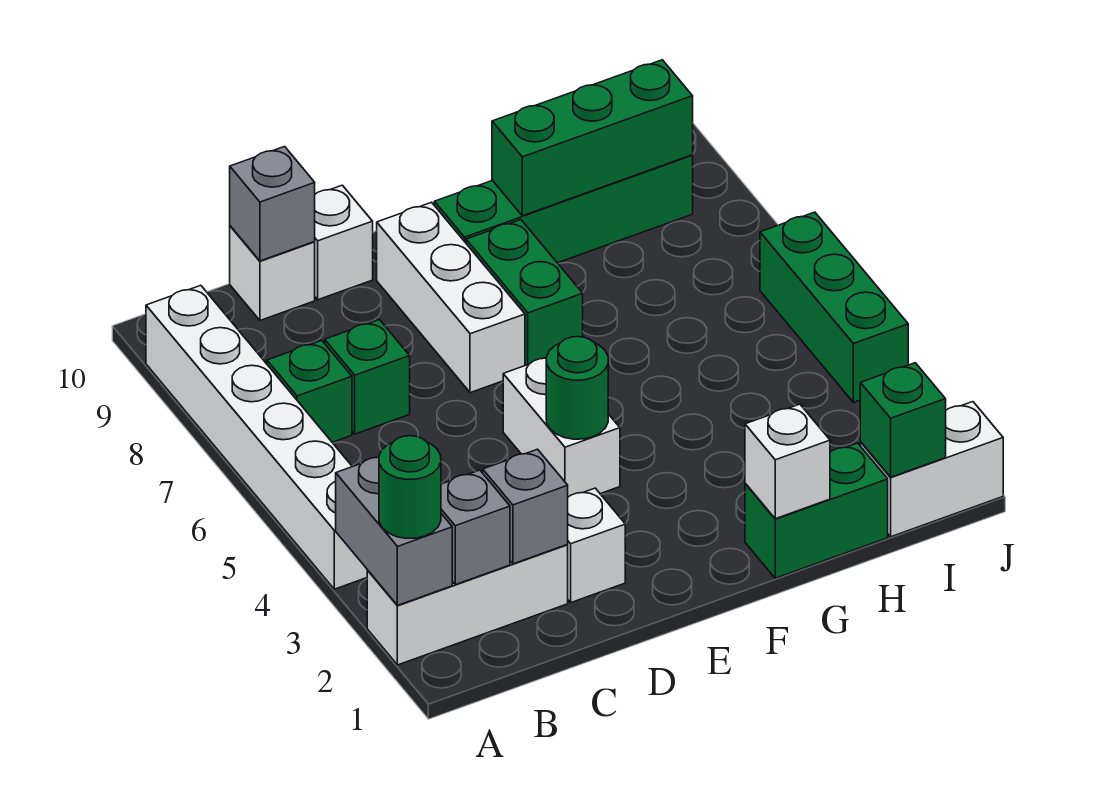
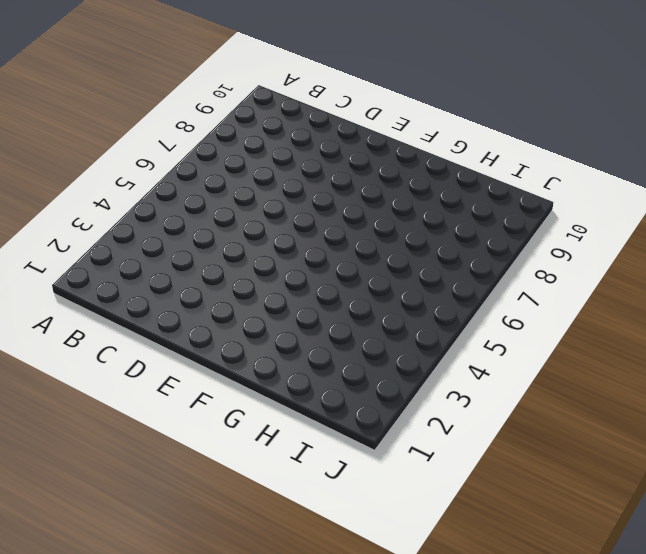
none -> white 1x3 brick [367,545,568,665]
none -> white 1x6 brick [146,285,367,589]
none -> green 1x1 brick [267,340,352,442]

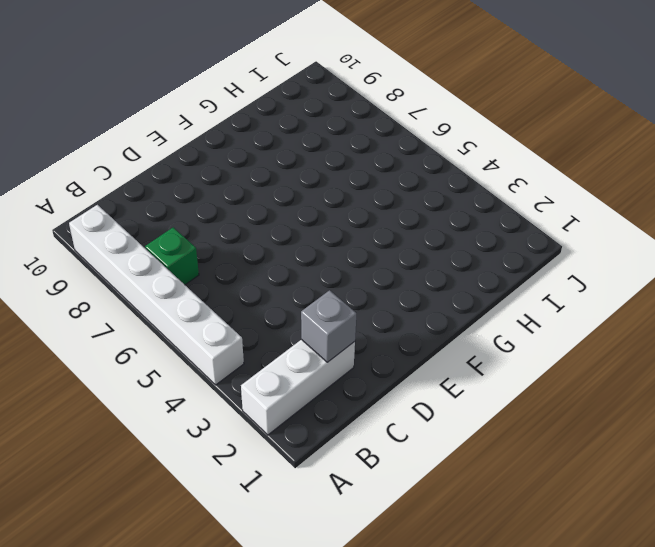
none -> green 1x1 brick [325,320,410,434]
none -> white 1x1 brick [230,226,315,320]
none -> white 1x1 brick [567,488,625,602]

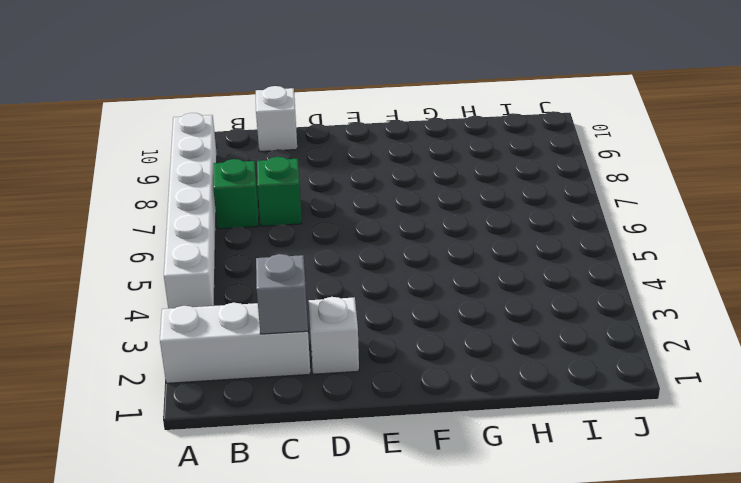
none -> white 1x1 brick [314,185,373,300]
none -> white 1x2 brick [503,358,620,497]
none -> white 1x3 brick [377,202,525,393]

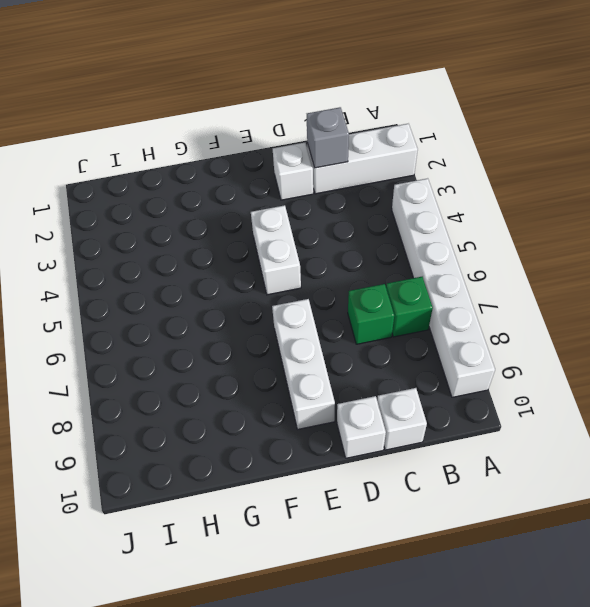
none -> green 1x2 brick [466,220,583,365]
none -> green 1x4 brick [434,155,693,263]
none -> green 1x2 brick [745,443,888,578]

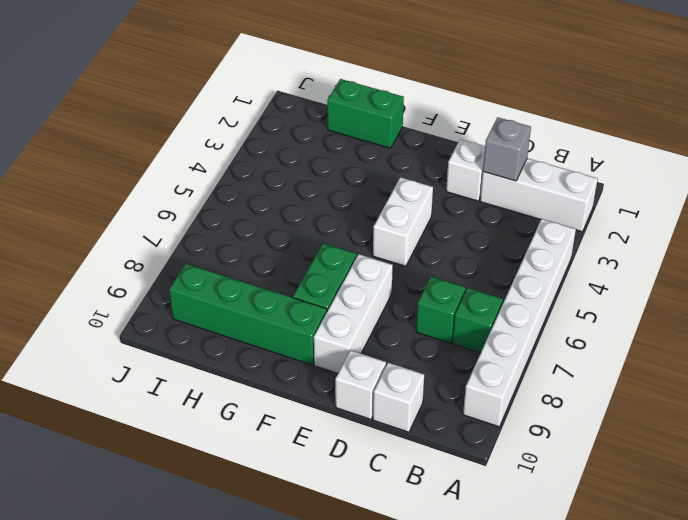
none -> white 1x2 brick [860,402,1003,537]
none -> green 1x3 brick [760,212,908,402]
none -> grey 1x2 brick [336,457,452,605]

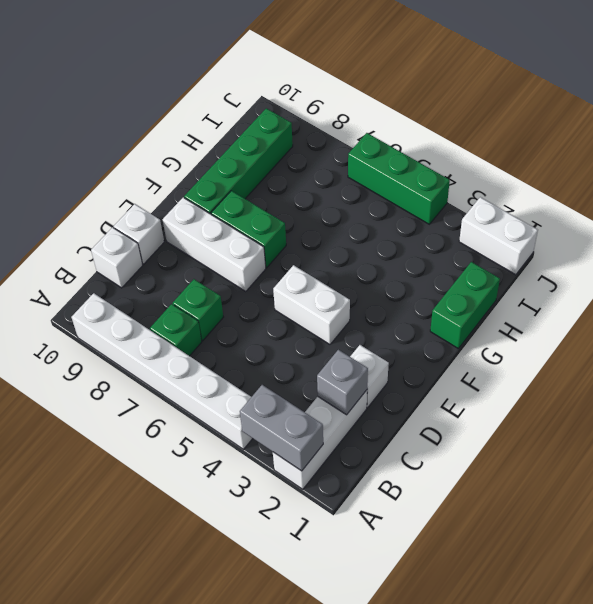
white 1x2 brick [459,197,538,275] -> white 1x2 brick turned to [860,402,1003,537]
none -> grey 1x1 brick [441,470,510,585]
none -> grey 1x1 brick [230,147,315,261]
none -> green 1x1 round brick [546,337,608,439]

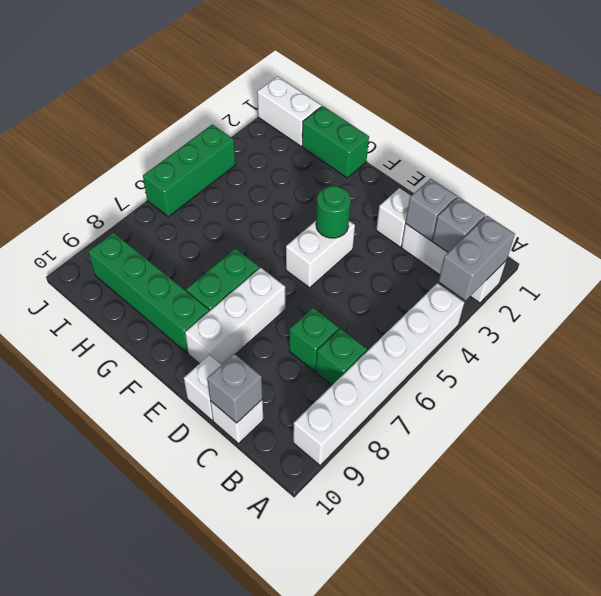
none -> white 1x1 brick [745,404,830,519]
none -> green 1x3 brick [492,60,693,216]
none -> green 1x1 brick [860,363,946,477]

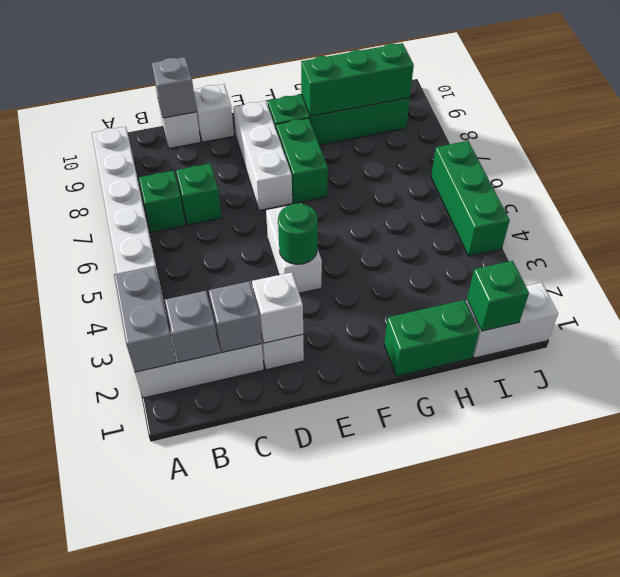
white 1x1 brick [252,272,303,343] -> white 1x1 brick moved to [745,404,830,519]
none -> green 1x1 round brick [379,436,441,538]

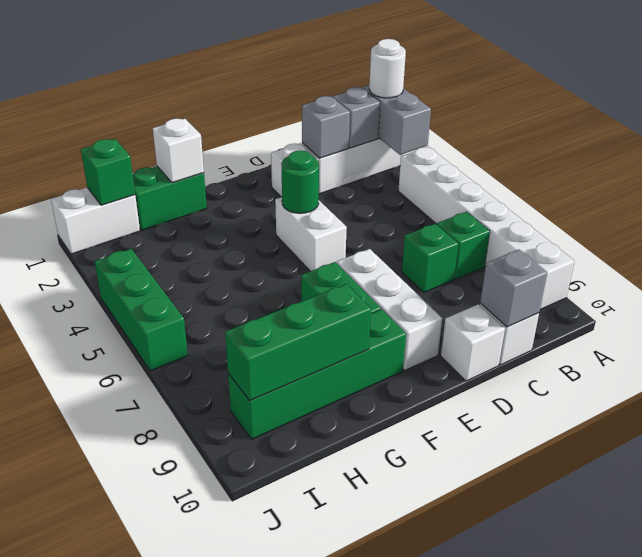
white 1x1 round brick [369,39,406,98] -> green 1x1 round brick [379,436,441,538]

